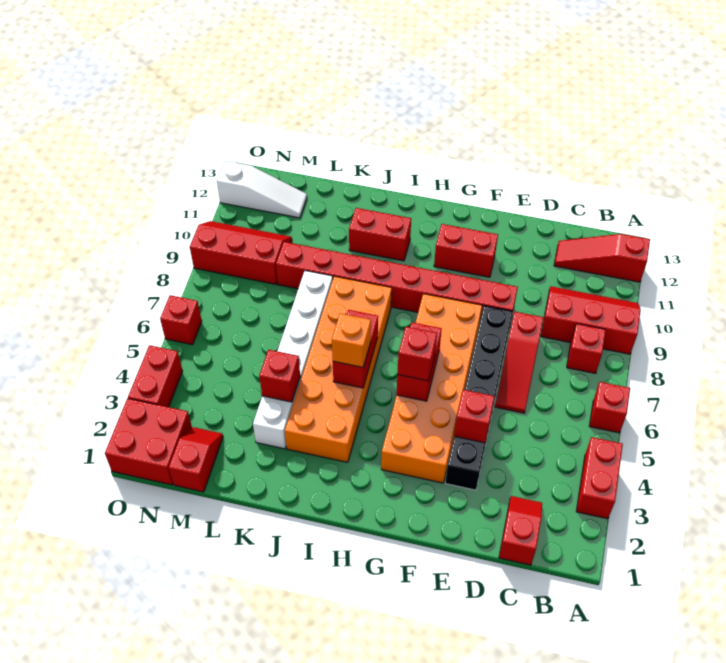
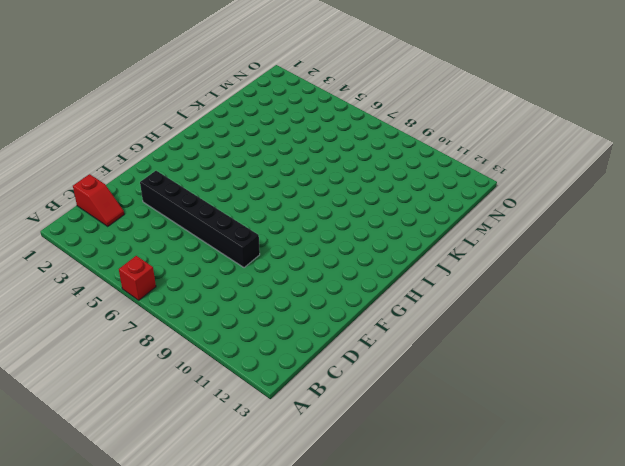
none -> red 1x2 brick [576,437,623,519]
none -> red 2x3 slope [541,286,641,354]
none -> red 1x3 slope [554,234,650,282]

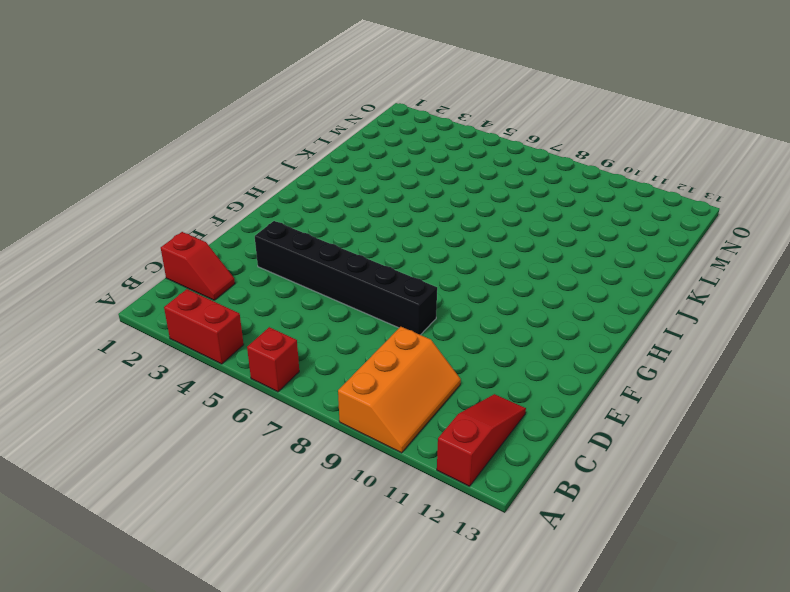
orange 2x3 slope [338,327,461,453] -> red 2x3 slope [541,286,641,354]
none -> red 1x1 brick [567,324,606,374]
none -> red 1x3 slope [495,312,544,413]
none -> red 1x8 brick [276,242,518,320]

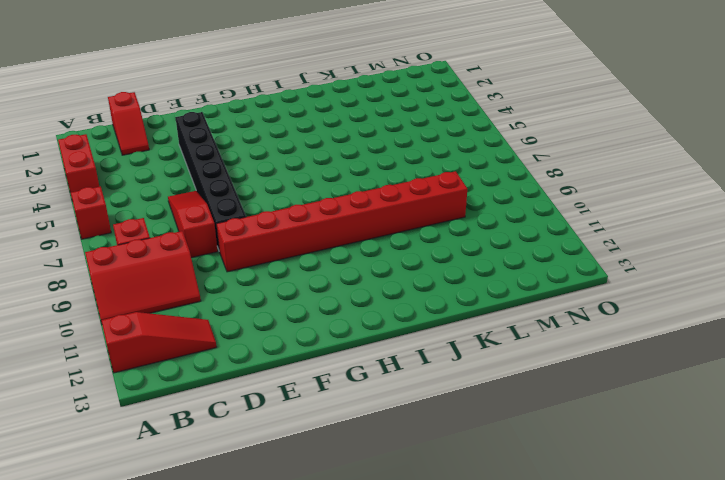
none -> orange 2x6 brick [381,294,482,483]
none -> red 1x2 brick [434,224,498,277]
none -> orange 2x6 brick [285,276,392,462]

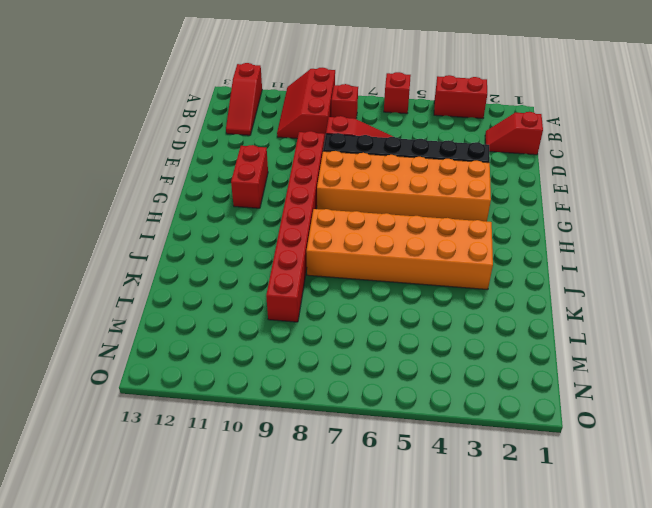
none -> red 1x2 brick [349,208,411,261]
none -> white 1x6 brick [253,271,333,449]
none -> red 1x2 slope [169,427,223,492]

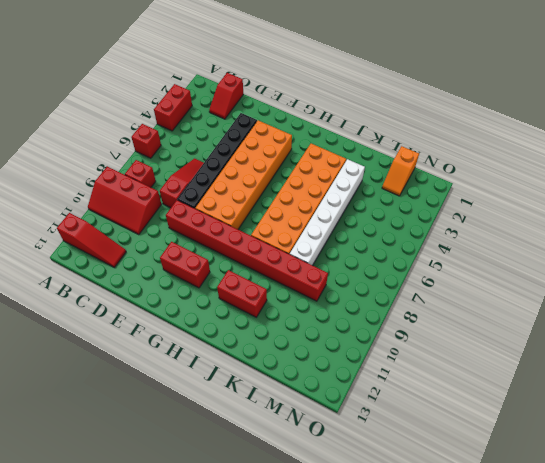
orange 1x2 slope [382,146,419,196] -> red 1x2 slope [169,427,223,492]
none -> red 2x3 slope [190,221,292,284]
none -> white 1x3 slope [217,161,307,218]
none -> red 2x2 brick [105,398,192,485]

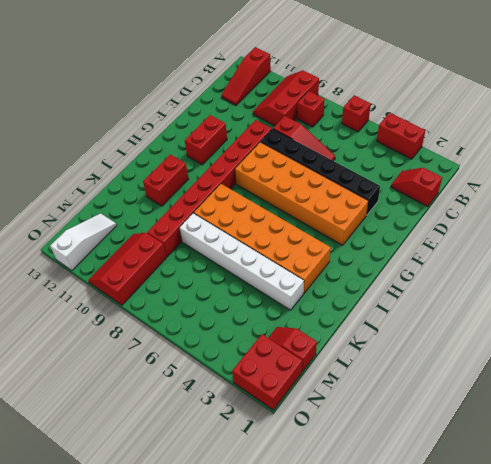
none -> red 1x2 brick [128,345,182,407]
none -> red 1x1 brick [160,295,202,345]
none -> red 1x1 brick [454,390,495,443]

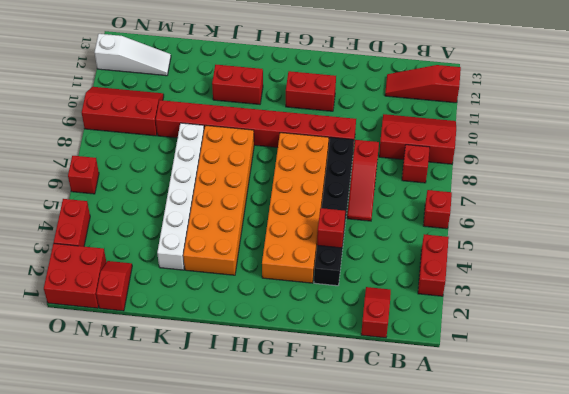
none -> red 1x2 brick [397,322,442,401]
none -> red 1x2 brick [333,310,378,388]
none -> red 1x1 brick [259,350,300,402]

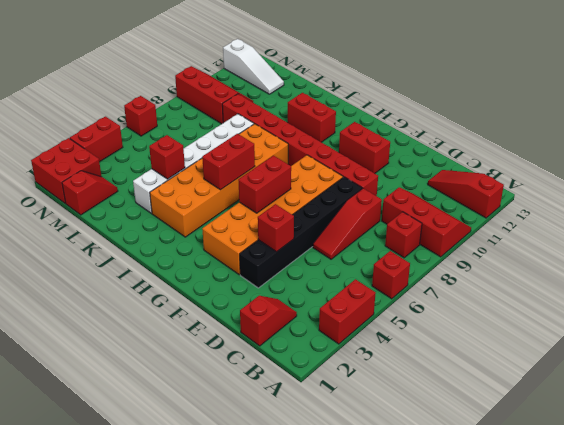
none -> red 1x1 brick [397,327,437,381]
none -> orange 1x1 brick [332,314,371,367]

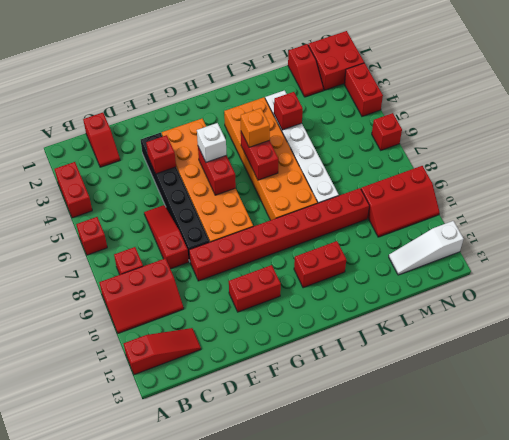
white 1x1 brick [197,123,226,162] -> red 1x1 brick [397,327,437,381]

